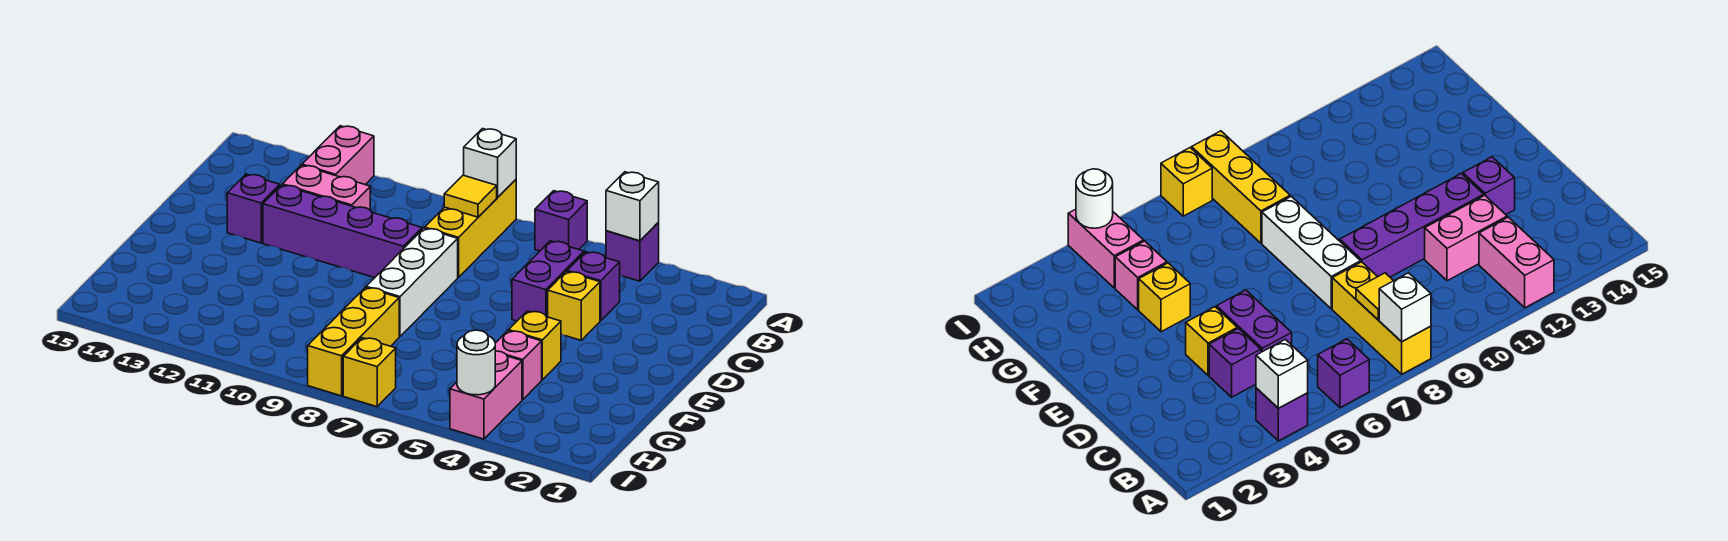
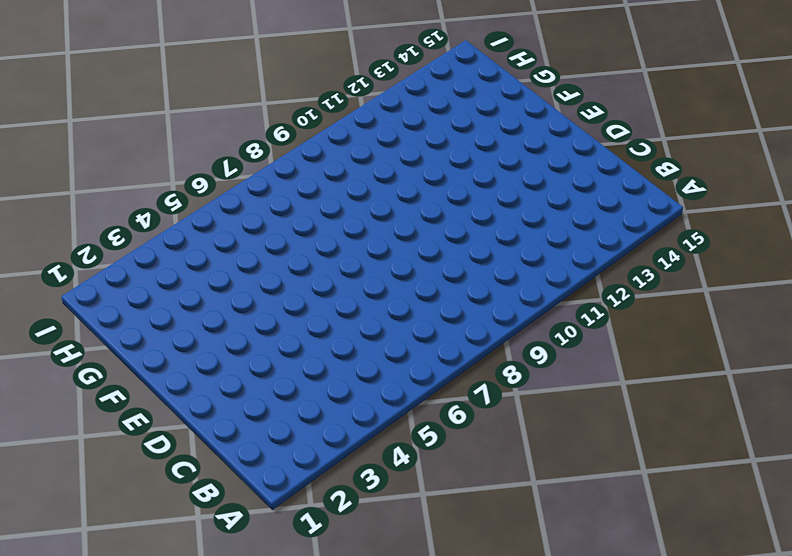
none -> purple 1x1 brick [606,223,659,281]
none -> purple 1x1 brick [535,191,587,251]
none -> yellow 1x3 brick [425,180,516,277]

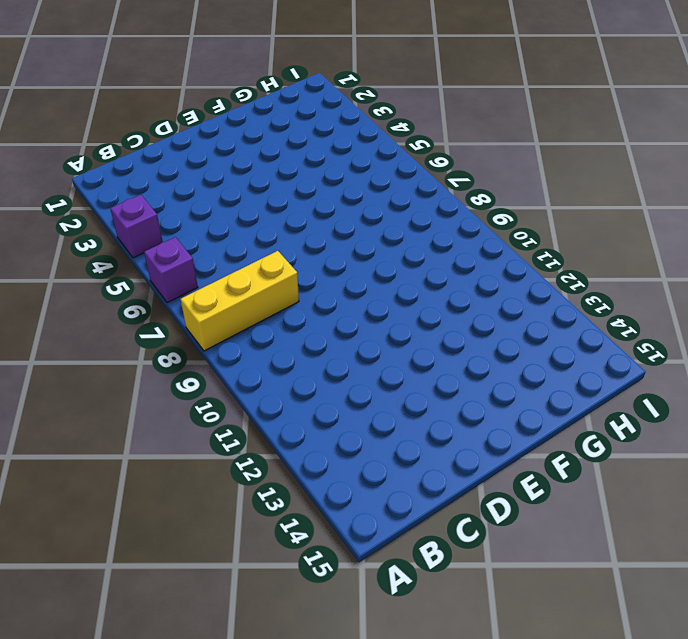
none -> pink 1x2 brick [302,126,374,185]
none -> purple 1x1 brick [567,252,620,321]
none -> purple 1x2 brick [512,241,584,321]

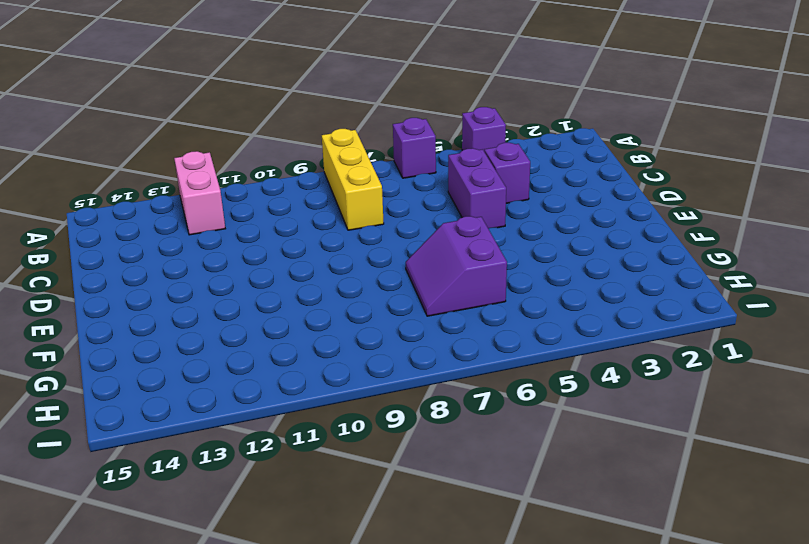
purple 2x2 slope [406,216,507,316] -> none
none -> pink 1x2 brick [282,165,370,210]
none -> yellow 1x1 brick [548,272,600,340]
none -> white 1x3 brick [366,228,458,337]

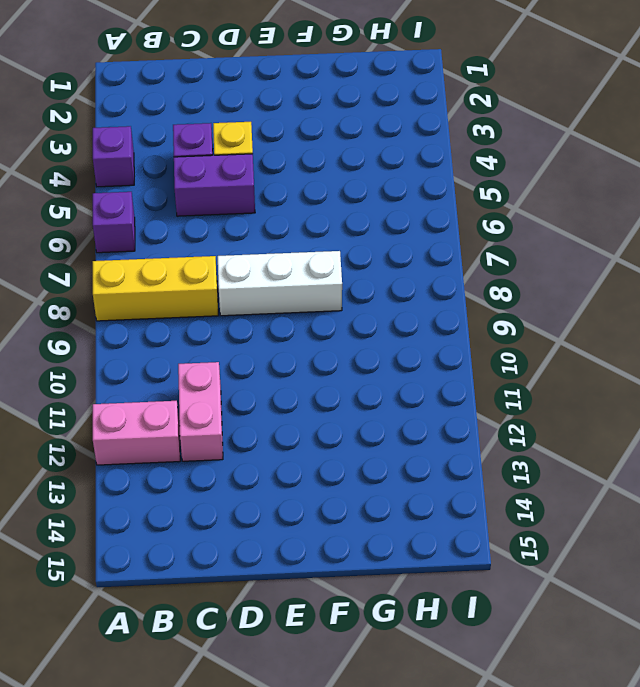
none -> purple 1x4 brick [263,185,422,278]
none -> purple 1x1 brick [227,174,280,243]
none -> yellow 1x1 brick [509,311,561,380]

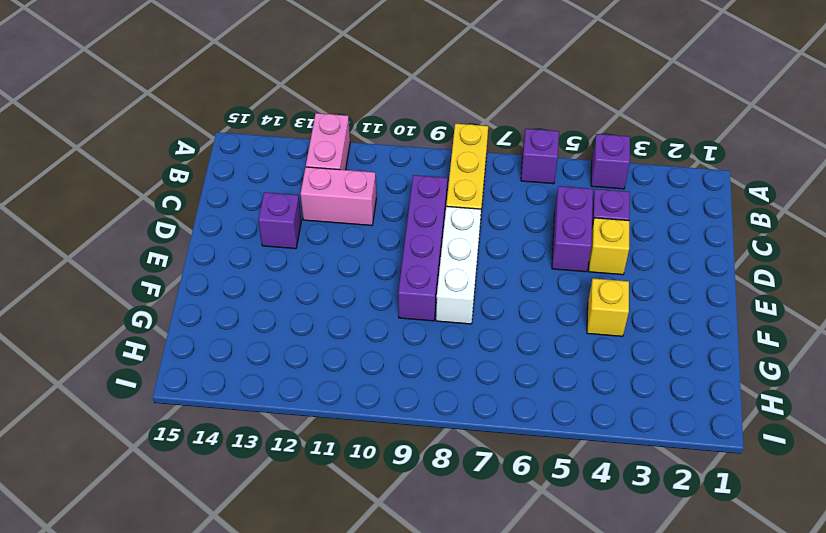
purple 1x4 brick [398,175,447,321] -> purple 1x4 brick turned to [263,185,422,278]
none -> pink 1x1 brick [495,331,542,400]
none -> yellow 1x3 brick [308,287,399,396]
none -> pink 1x2 brick [450,351,522,439]

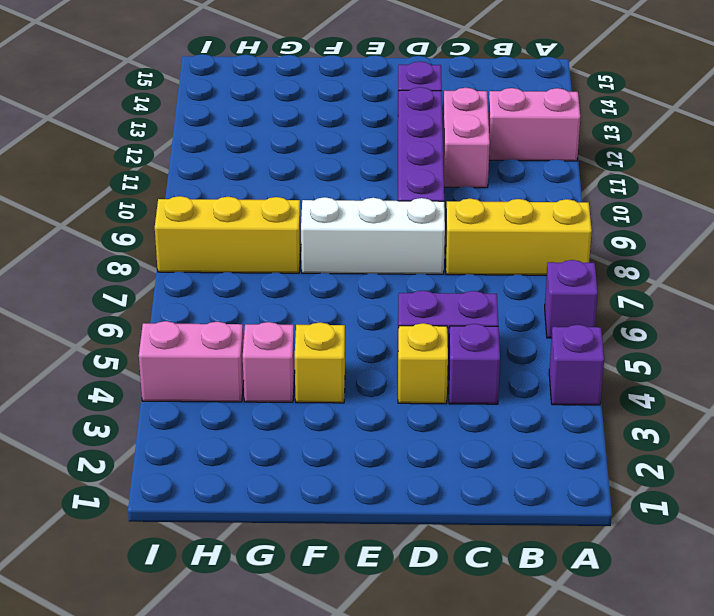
none -> yellow 1x1 brick [343,338,396,407]
none -> white 1x1 brick [606,172,659,241]
none -> white 1x1 brick [464,129,516,197]

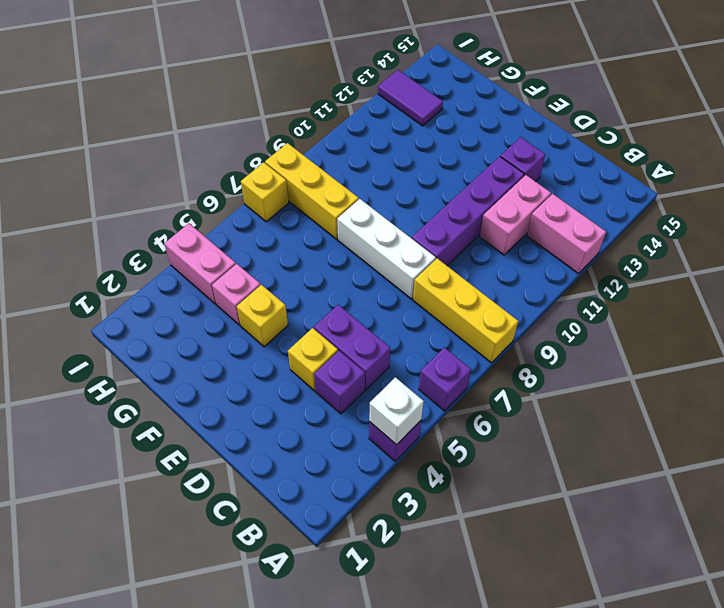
purple 1x2 tile [378,70,443,126] -> none
none -> white 1x1 brick [464,129,516,197]
none -> yellow 1x1 tile [444,175,497,217]
none -> white 1x1 round brick [457,330,495,395]

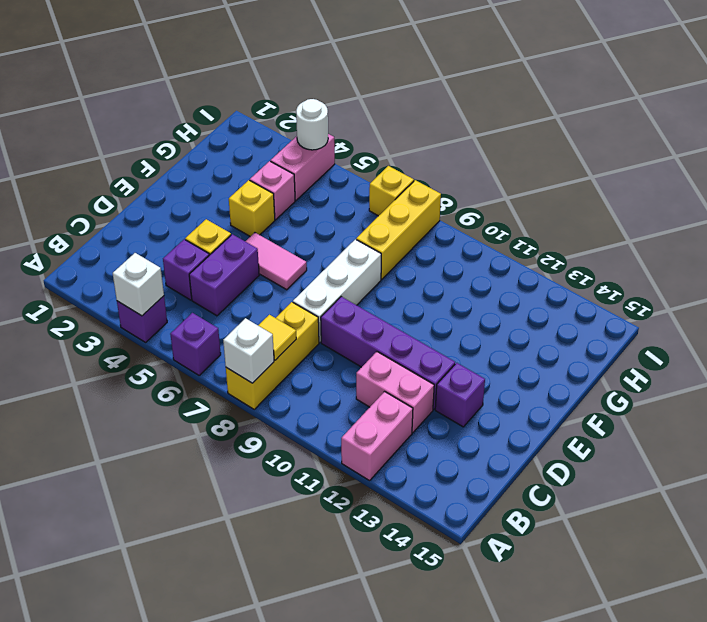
pink 1x2 tile [245,233,307,290] -> none

